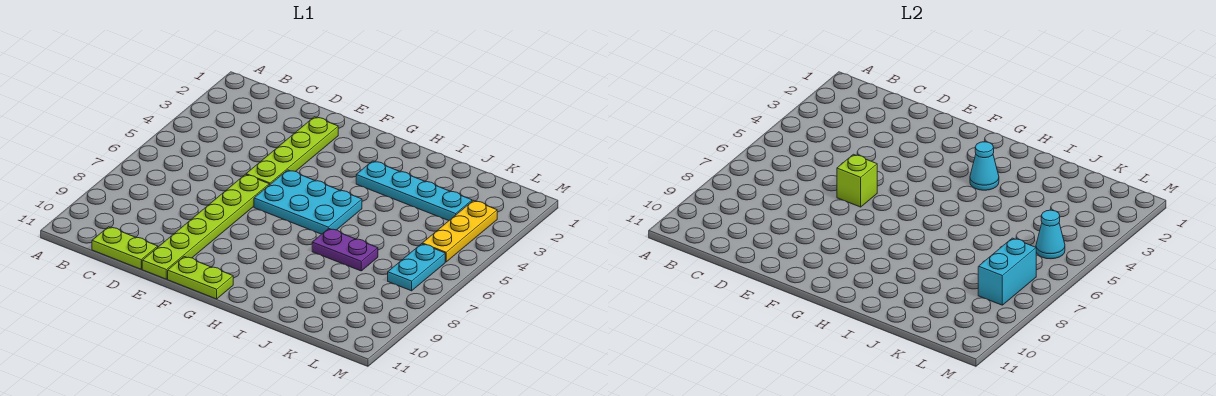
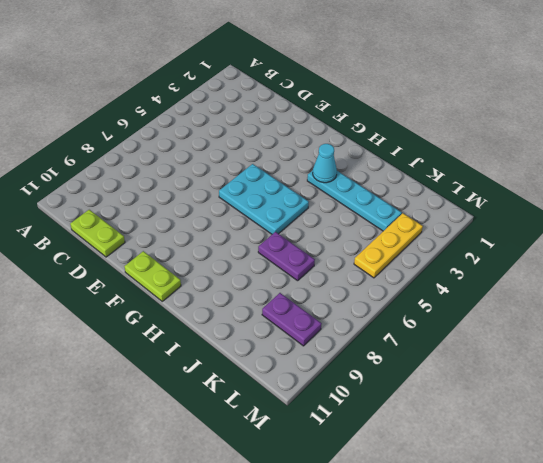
purple 1x2 plate [262,293,322,346] -> none
none -> lime 1x4 plate [246,117,338,185]
none -> lime 1x6 plate [142,174,269,279]
none -> cyan 1x2 plate [388,244,445,291]

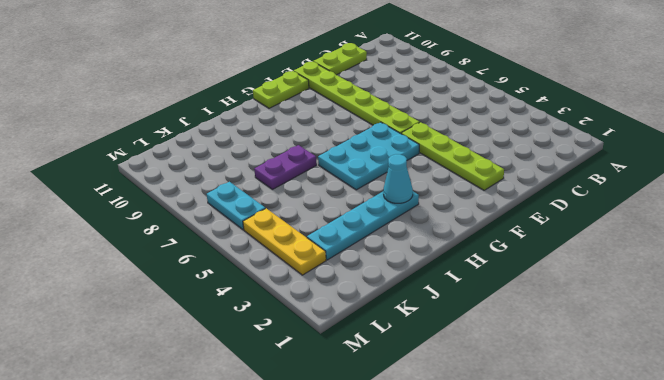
none -> lime 1x1 brick [837,154,877,207]
none -> cyan 1x1 cone [1036,210,1065,259]
none -> cyan 1x2 brick [978,238,1036,305]

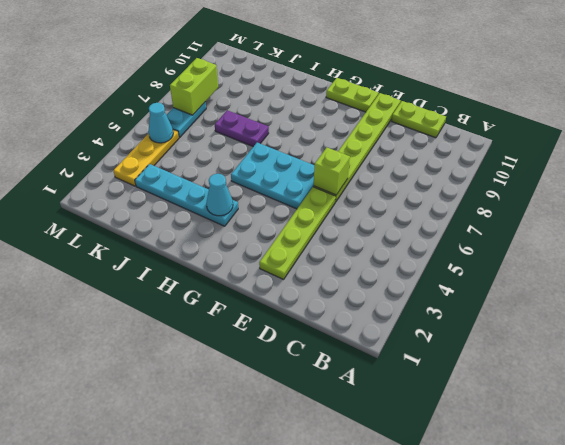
lime 1x2 brick [170,58,218,115] -> cyan 1x2 brick [978,238,1036,305]

